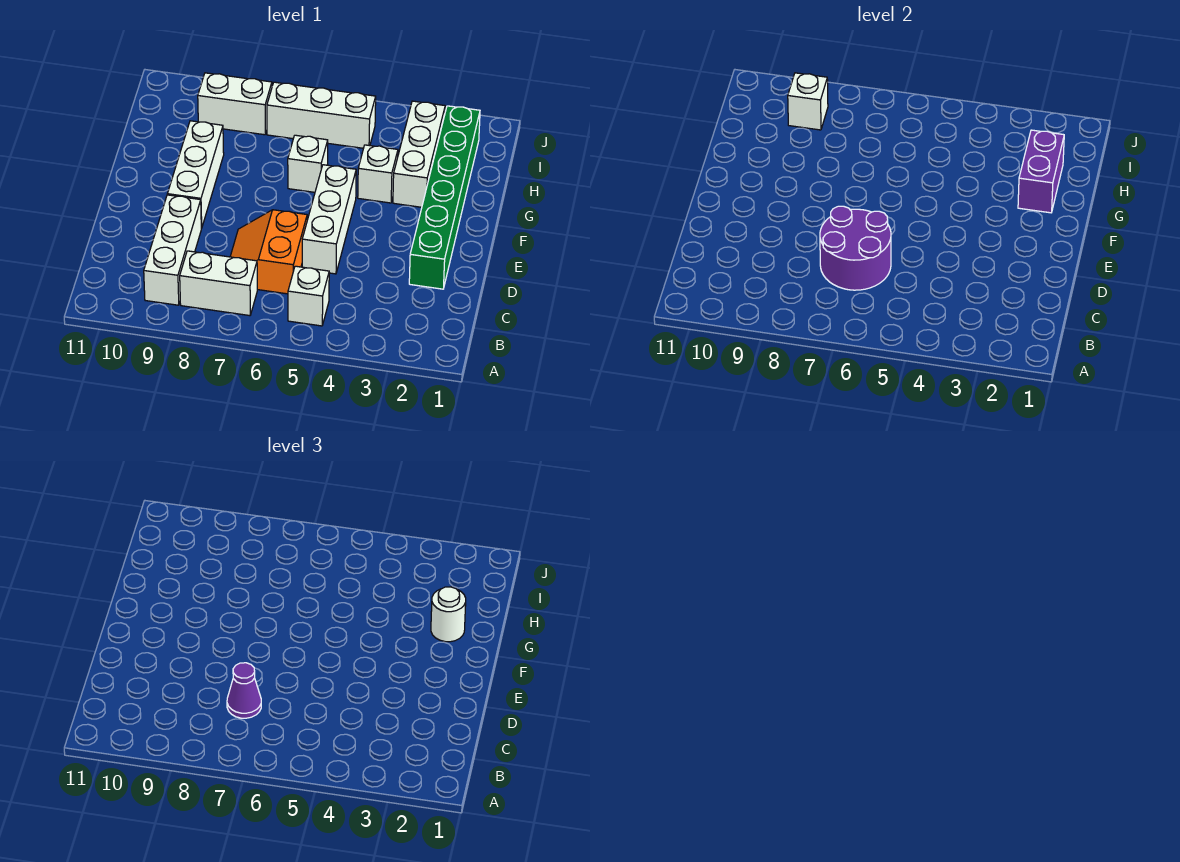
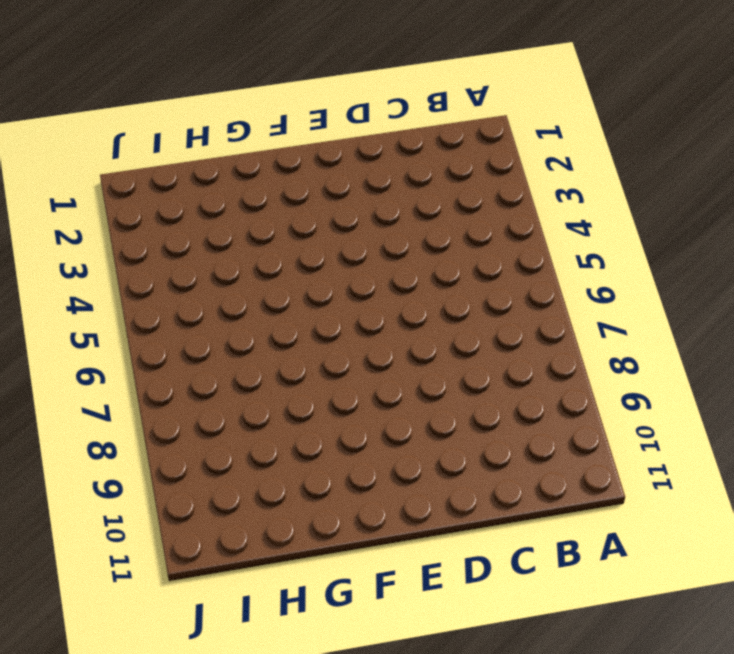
none -> white 1x1 brick [288,266,329,326]
none -> white 1x2 brick [180,251,257,316]
none -> white 1x3 brick [144,195,201,305]

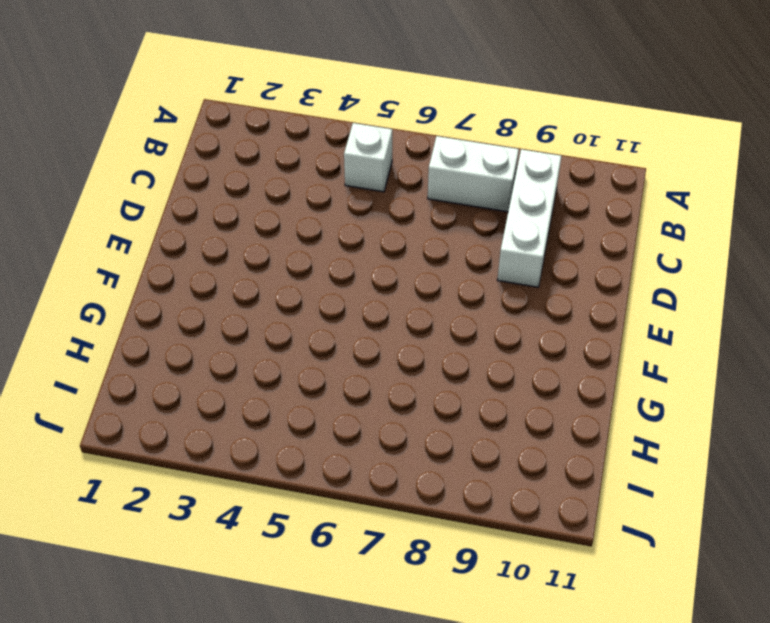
none -> orange 2x2 slope [230,210,307,294]
none -> green 1x6 brick [409,106,480,289]
none -> white 1x3 brick [302,165,356,274]

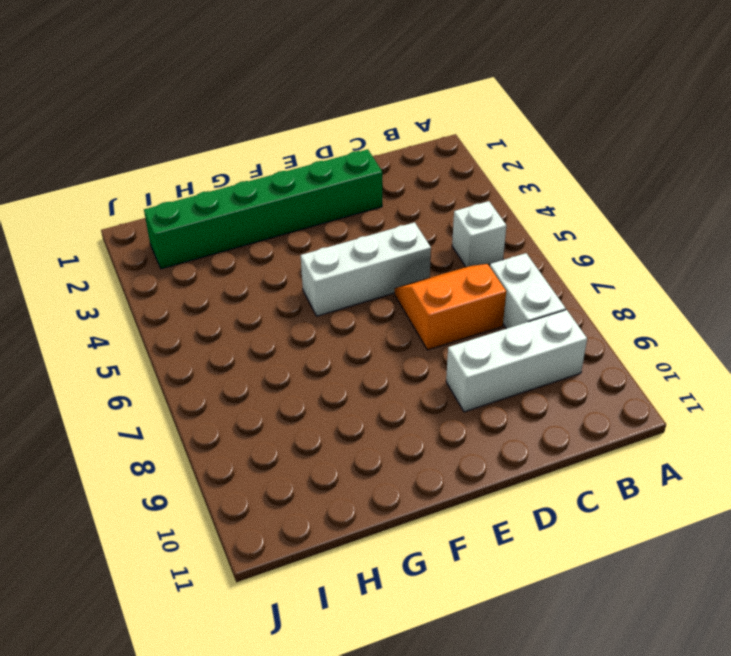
orange 2x2 slope [395,264,506,350] -> orange 2x2 slope turned to [230,210,307,294]
none -> white 1x3 brick [167,121,224,228]
none -> white 1x3 brick [393,101,445,207]
none -> white 1x1 brick [358,145,398,203]

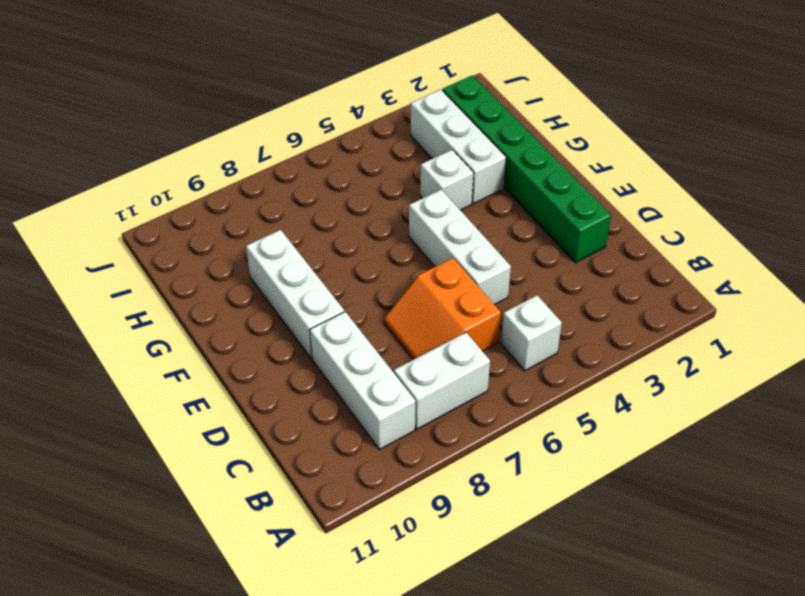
none -> white 1x1 brick [288,135,328,192]
none -> white 1x3 brick [267,82,376,148]
none -> white 1x2 brick [198,73,272,135]

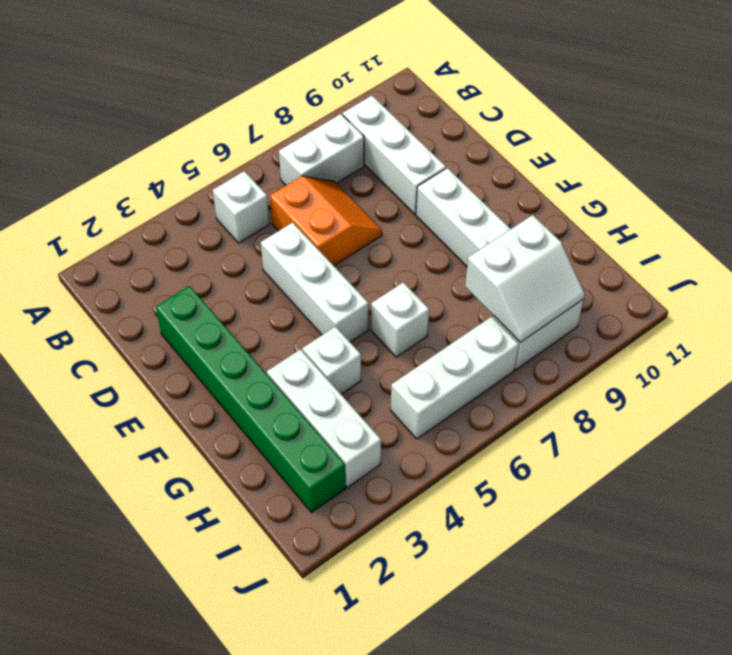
white 2x2 slope [465,215,585,342] -> white 1x1 brick [788,73,828,130]
none -> purple 2x2 round brick [820,206,891,290]
none -> purple 1x2 brick [1018,130,1064,213]
none -> purple 1x1 cone [227,663,261,718]

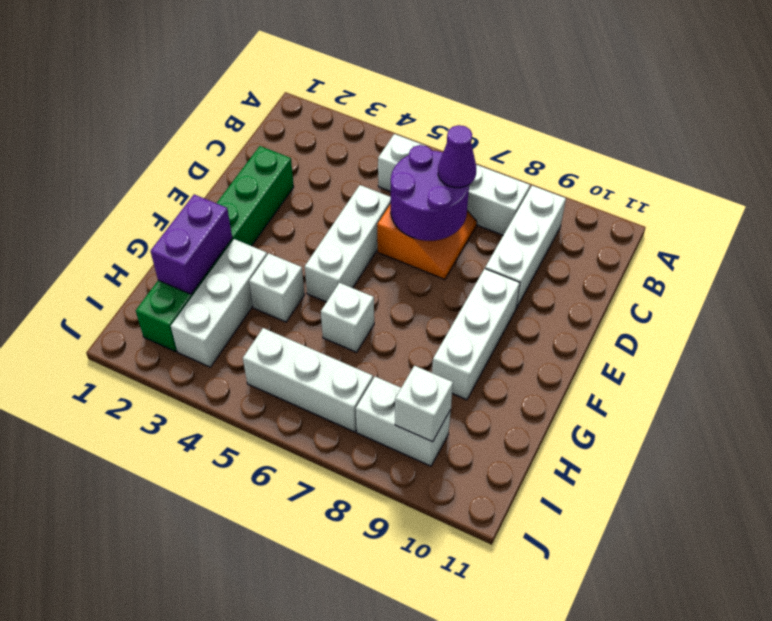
none -> white 1x1 round brick [431,587,466,642]

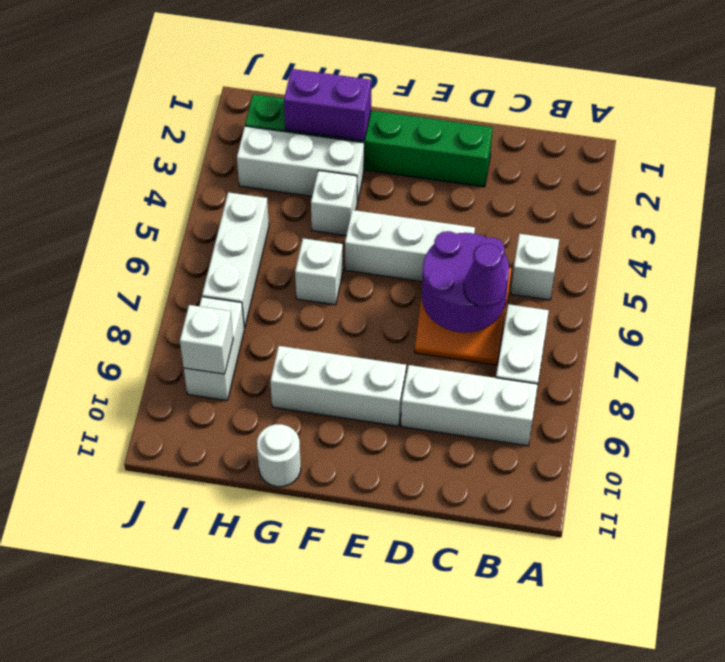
white 1x1 round brick [257,424,301,487] -> white 1x1 round brick moved to [431,587,466,642]

